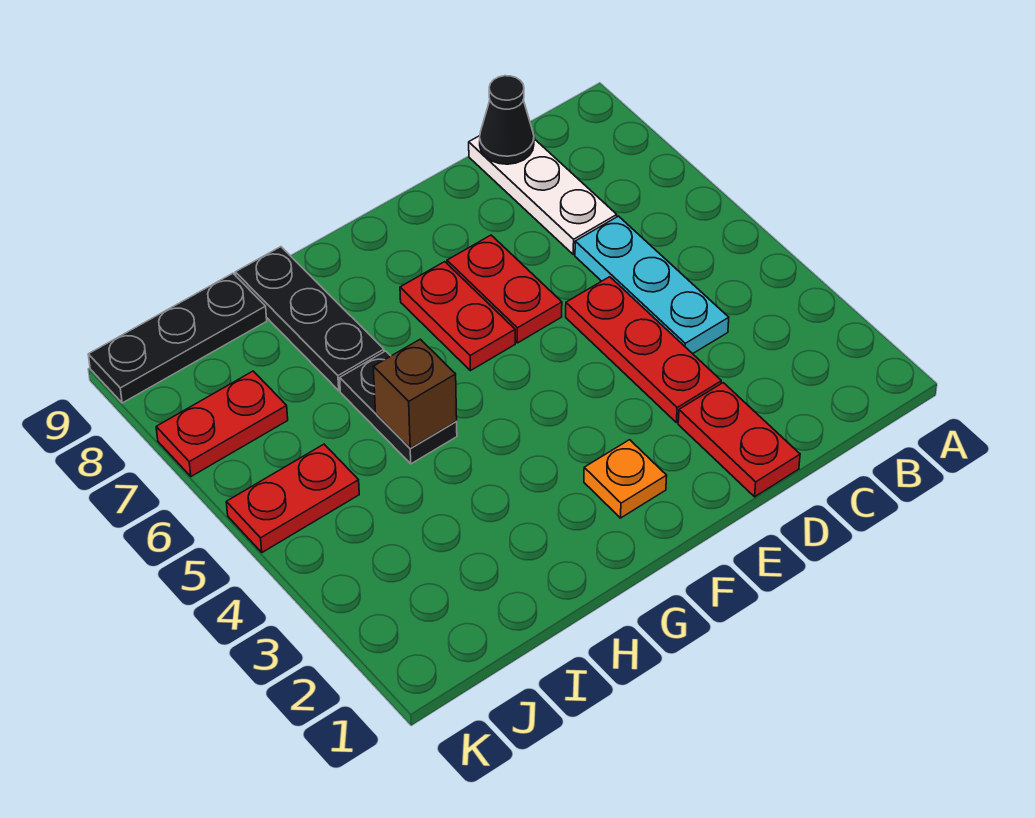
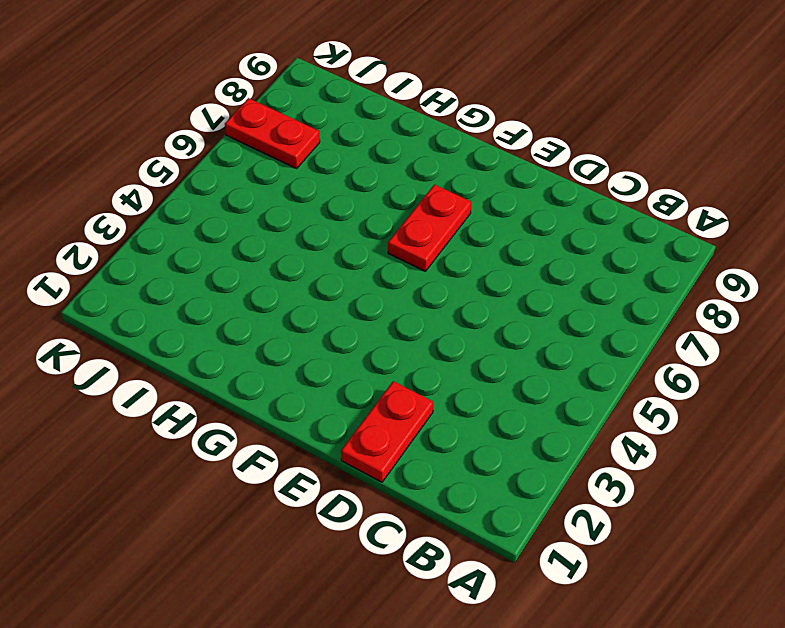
none -> cyan 1x3 plate [575,216,729,354]
none -> white 1x3 plate [469,136,617,254]
none -> red 1x3 plate [566,277,721,423]

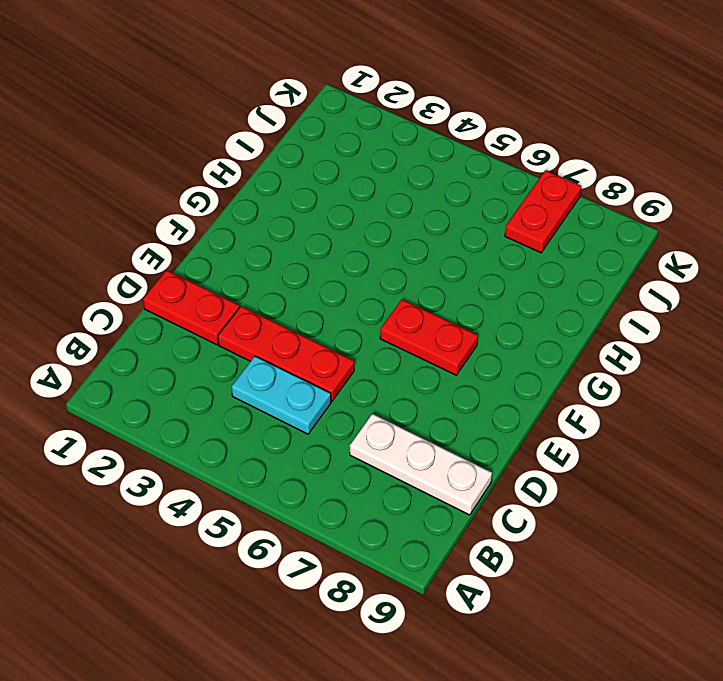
cyan 1x2 plate [232,356,331,434] -> cyan 1x3 plate [575,216,729,354]
none -> red 1x2 plate [447,235,562,343]
none -> orange 1x1 plate [584,440,667,518]
none -> black 1x2 plate [340,351,457,464]

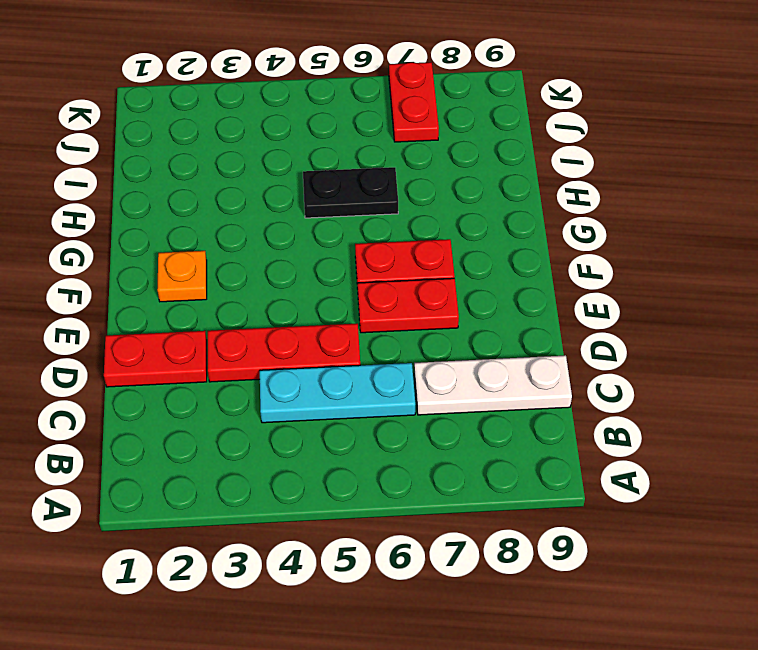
none -> black 1x3 plate [235,247,384,391]
none -> black 1x3 plate [88,273,267,403]
none -> red 1x2 plate [226,444,359,552]

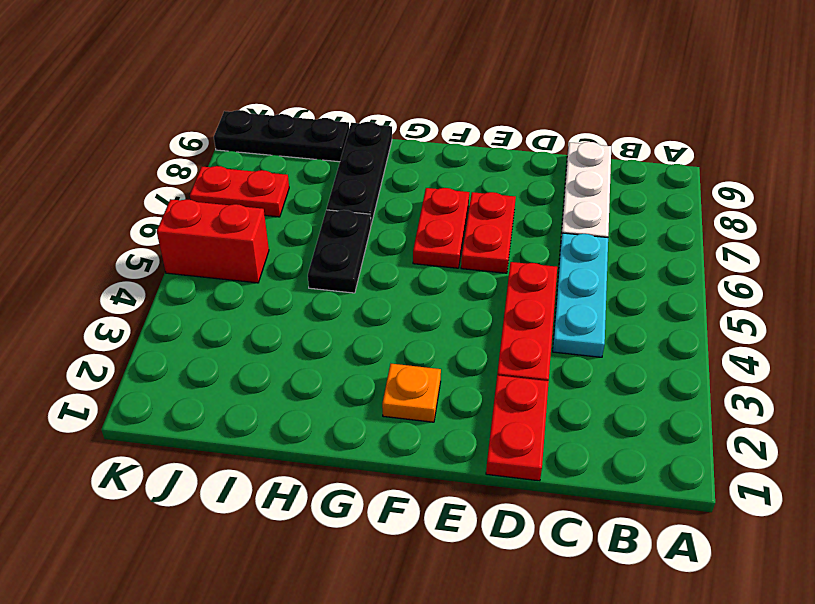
red 1x2 brick [157,199,269,283] -> red 1x2 plate [226,444,359,552]
none -> black 1x1 cone [480,76,534,164]
none -> brown 1x1 brick [373,339,457,448]

